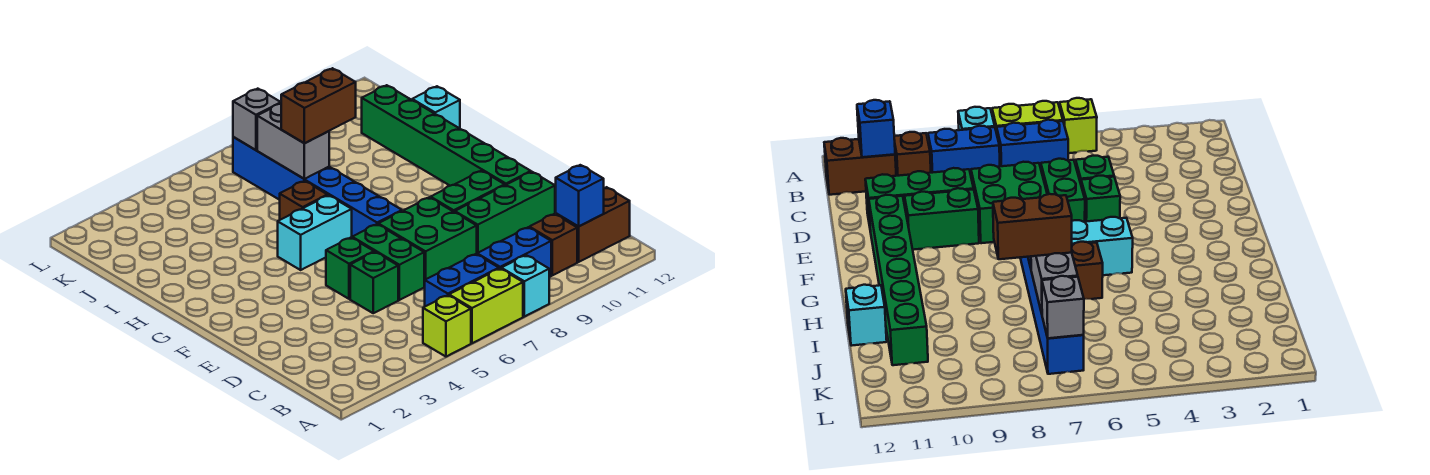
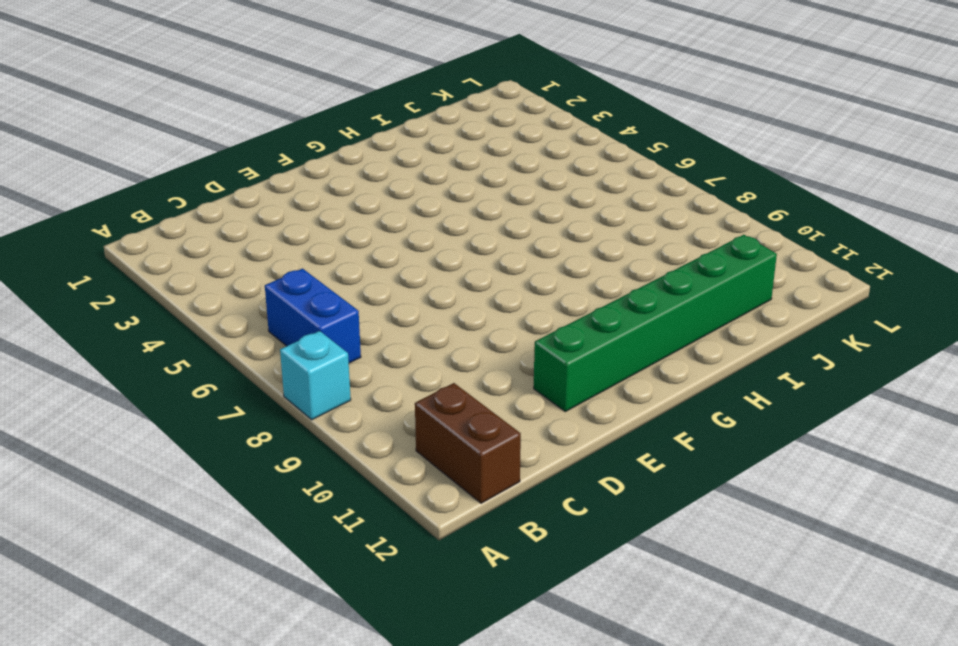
none -> lime 1x1 brick [423,295,471,357]
none -> lime 1x2 brick [449,269,523,343]
none -> blue 1x2 brick [477,227,551,277]

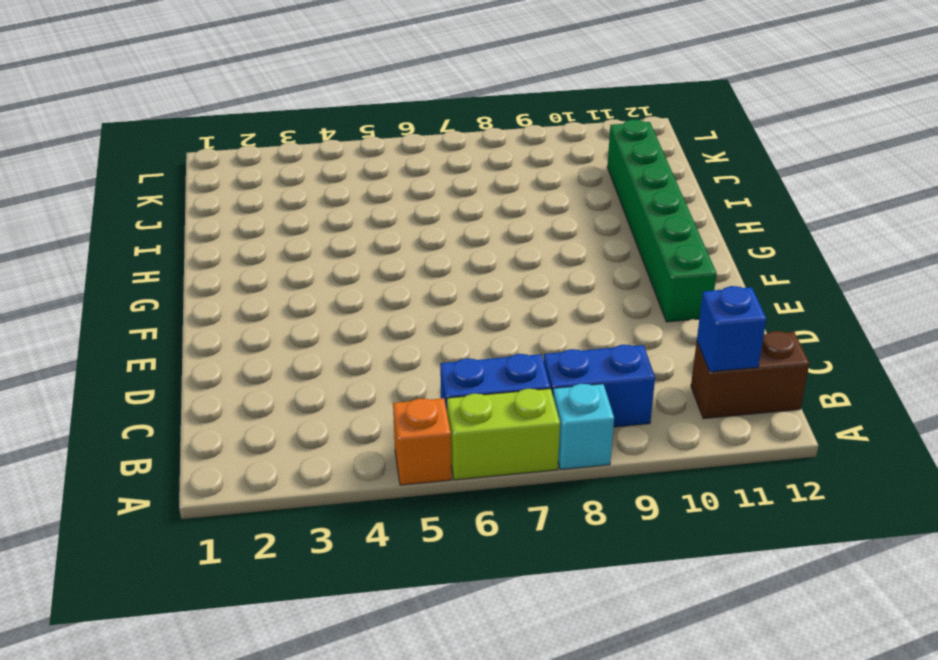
orange 1x1 brick [393,398,451,485] -> lime 1x1 brick [423,295,471,357]
none -> brown 1x1 brick [529,214,577,275]
none -> green 1x1 brick [350,252,398,313]
none -> green 1x2 brick [352,224,424,300]

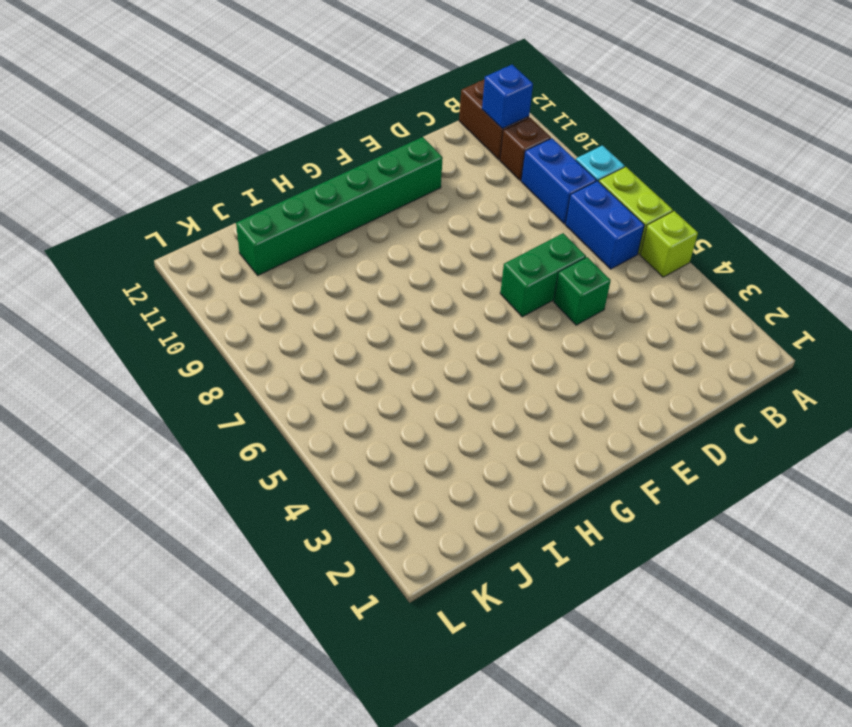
none -> green 2x2 brick [378,197,477,286]
none -> green 1x3 brick [455,172,555,253]
none -> green 1x1 brick [326,238,374,299]

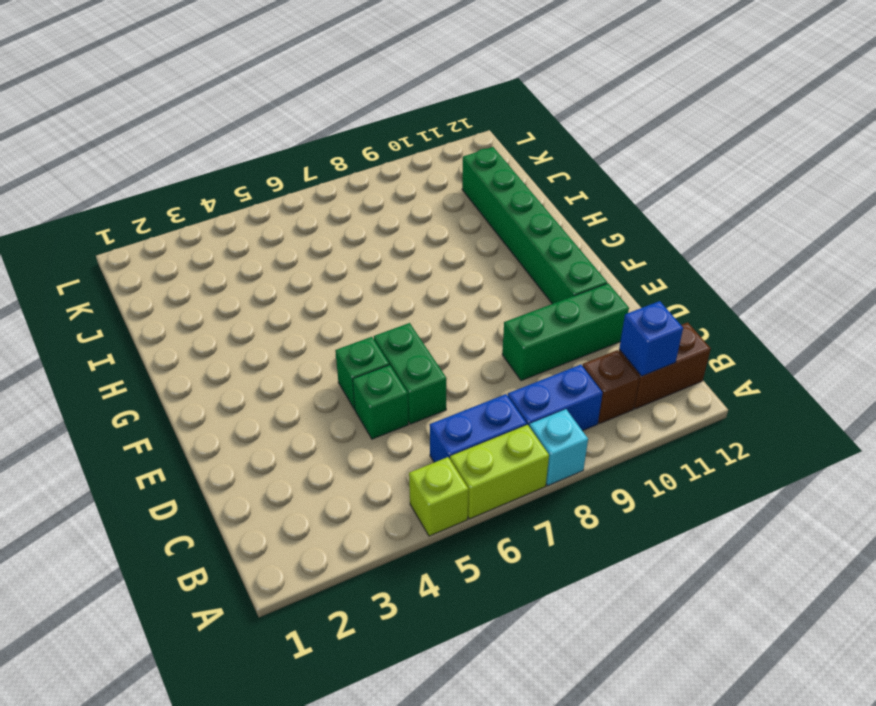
none -> green 2x2 brick [378,197,477,286]
none -> green 1x2 brick [431,171,505,212]
none -> blue 1x6 brick [233,137,402,237]

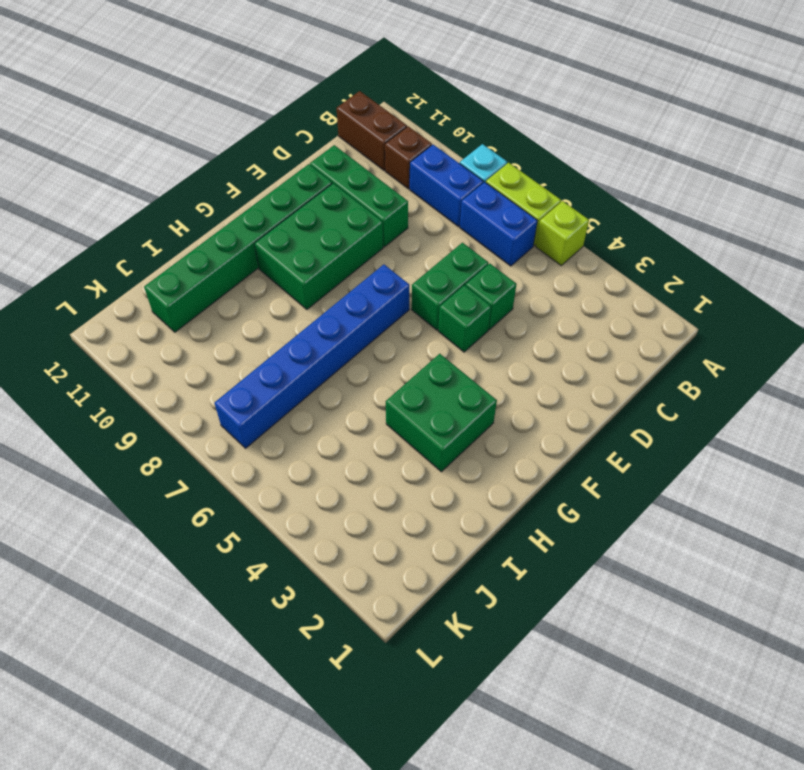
green 2x3 brick [254,183,383,309] -> green 1x2 brick [431,171,505,212]
green 2x2 brick [386,354,497,472] -> green 2x2 brick moved to [378,197,477,286]
none -> cyan 1x2 brick [278,195,352,270]
none -> brown 1x1 brick [280,181,327,220]
none -> cyan 1x1 brick [412,86,460,128]

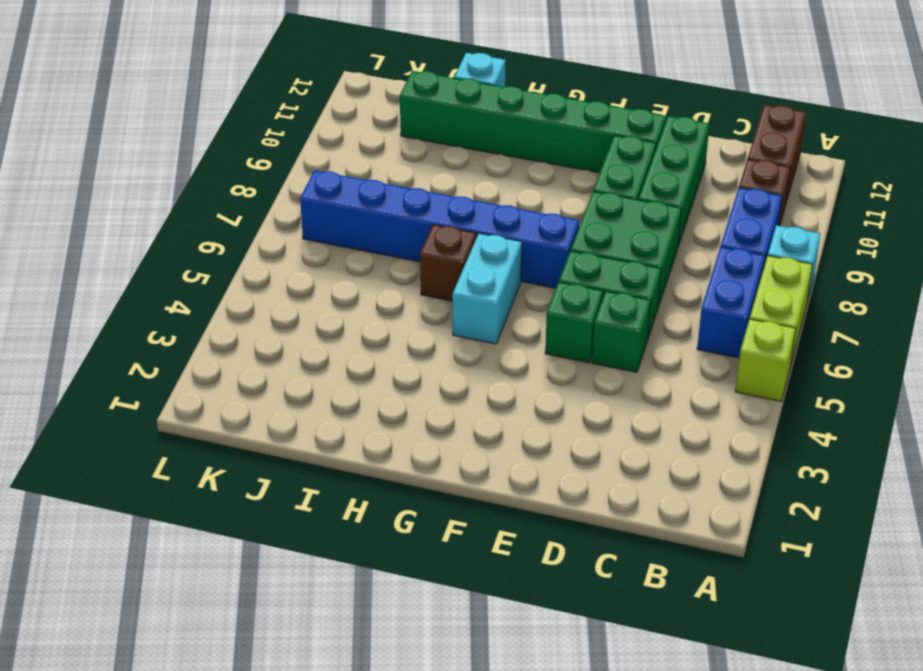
none -> blue 1x1 brick [556,165,604,226]
none -> grey 1x2 brick [257,104,329,179]
none -> grey 1x1 brick [233,89,281,150]

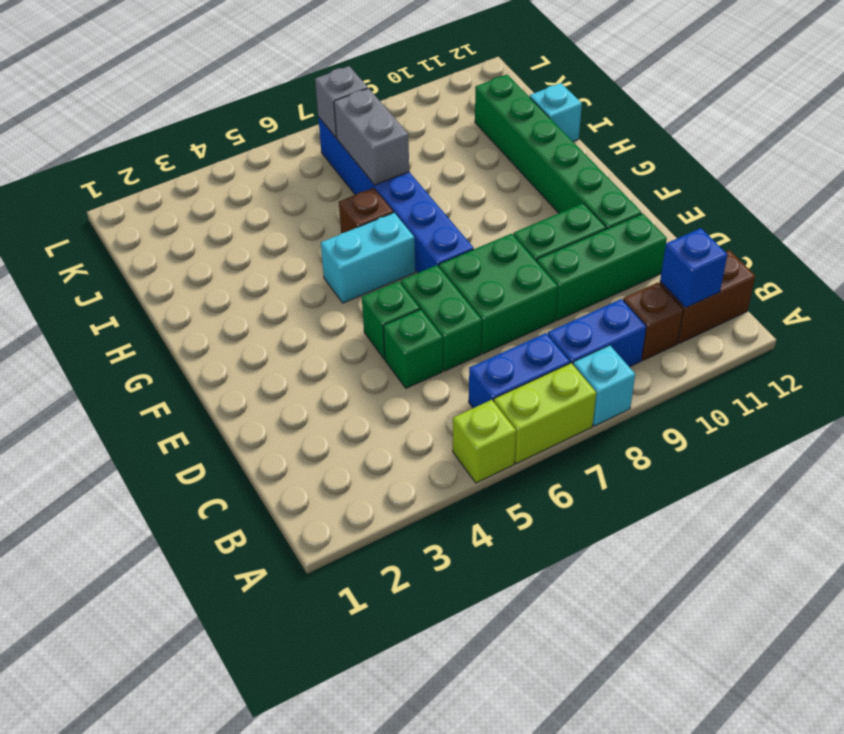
none -> brown 1x2 brick [281,68,356,143]

